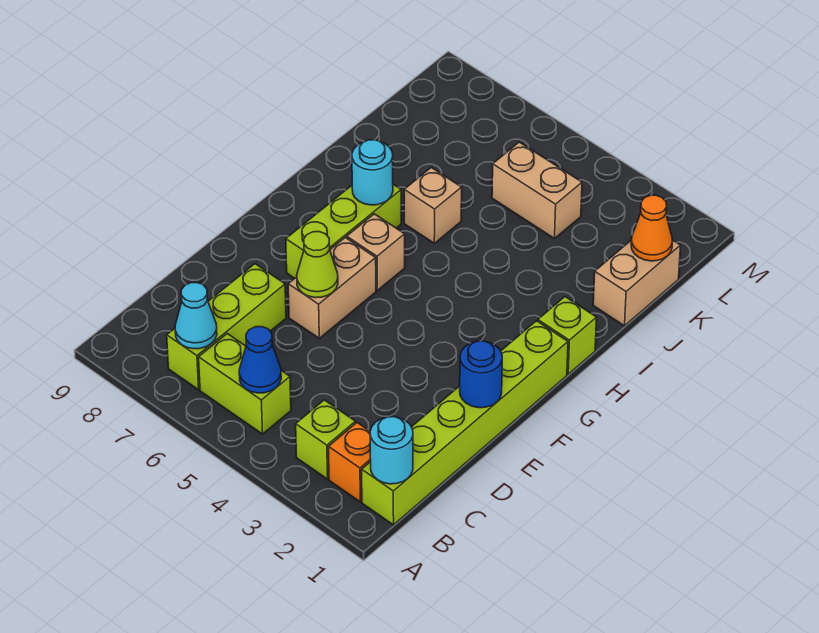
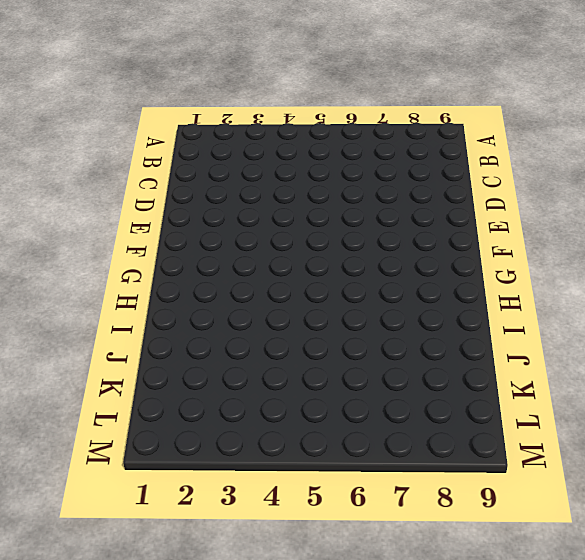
none -> lime 1x6 brick [362,321,568,525]
none -> orange 1x1 brick [329,423,371,502]
none -> lime 1x1 brick [296,400,356,479]

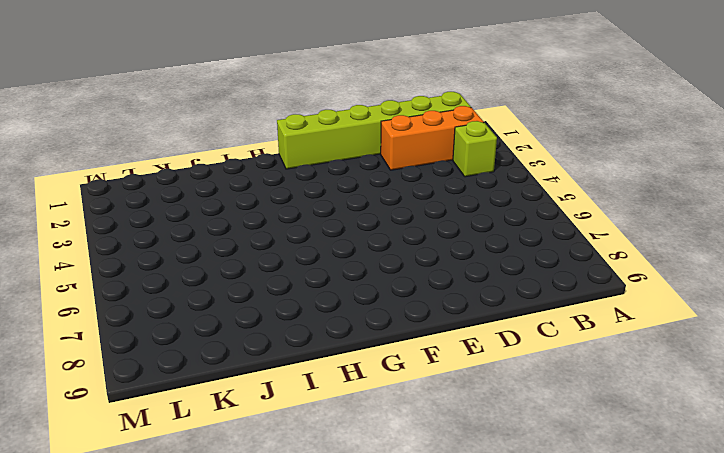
orange 1x3 brick [381,106,484,170] -> orange 1x1 brick [329,423,371,502]
none -> lime 1x2 brick [199,334,291,434]
none -> lime 1x3 brick [167,264,286,390]
none -> tan 1x2 brick [288,237,376,338]

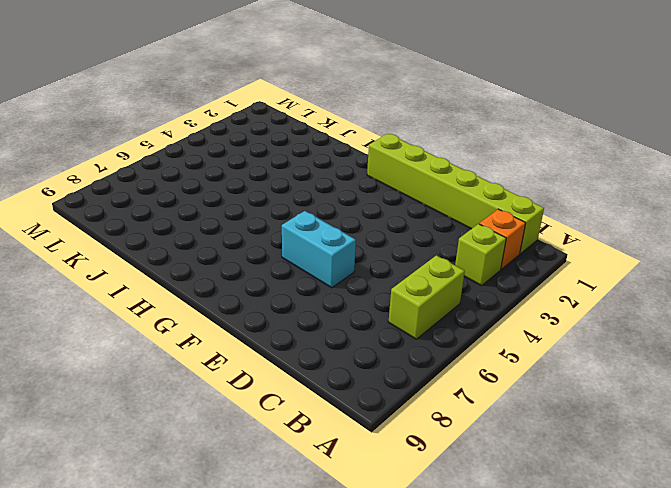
cyan 1x2 brick [282,211,356,288] -> tan 1x2 brick [288,237,376,338]
none -> lime 1x3 brick [167,264,286,390]
none -> lime 1x3 brick [286,184,401,278]
none -> tan 1x1 brick [347,214,405,290]

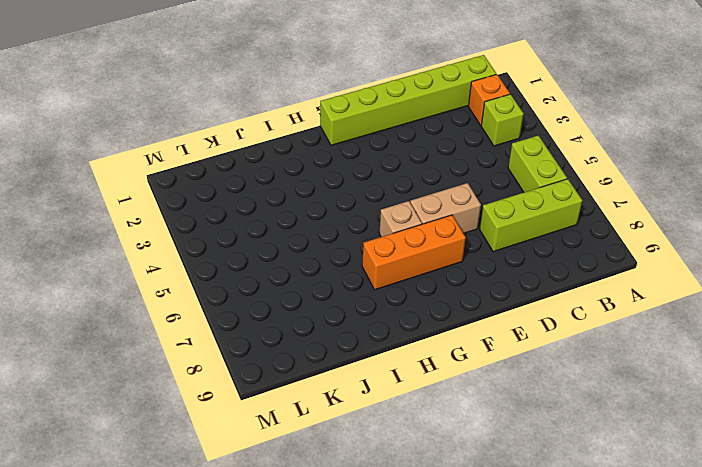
orange 1x3 brick [362,215,466,290] -> lime 1x3 brick [286,184,401,278]
none -> lime 1x1 brick [538,297,597,374]
none -> tan 1x1 brick [404,167,462,243]
none -> tan 1x2 brick [593,240,681,326]

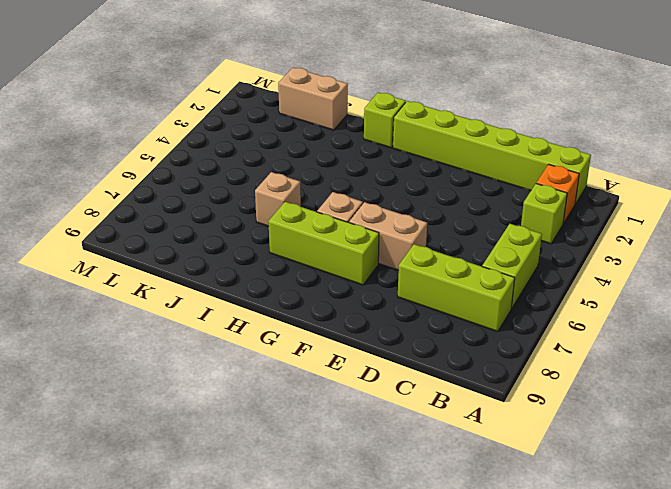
none -> tan 1x2 brick [492,142,582,239]
none -> cyan 1x1 round brick [370,417,413,484]
none -> blue 1x1 cone [239,327,281,393]

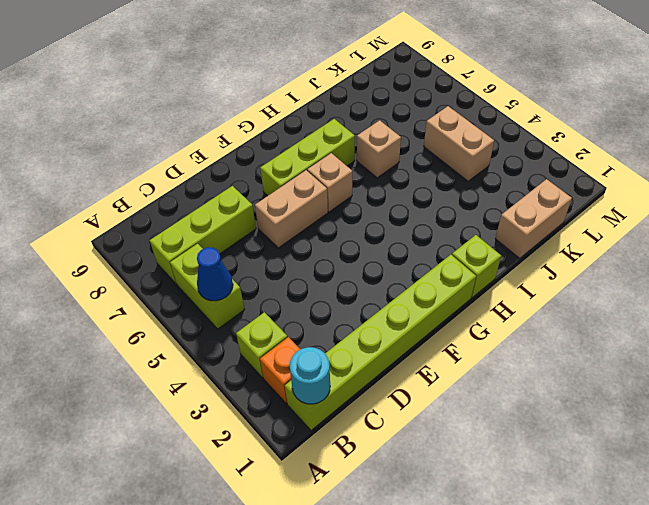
none -> cyan 1x1 cone [175,283,217,349]
none -> blue 1x1 round brick [460,341,502,408]
none -> lime 1x1 cone [297,232,338,298]

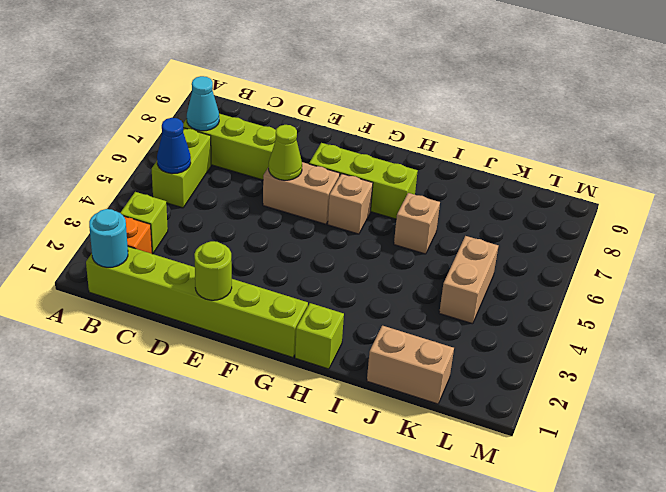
lime 1x1 round brick [194,241,232,300] -> blue 1x1 round brick [460,341,502,408]
none -> cyan 1x1 round brick [352,140,393,205]
none -> orange 1x1 cone [631,195,673,261]

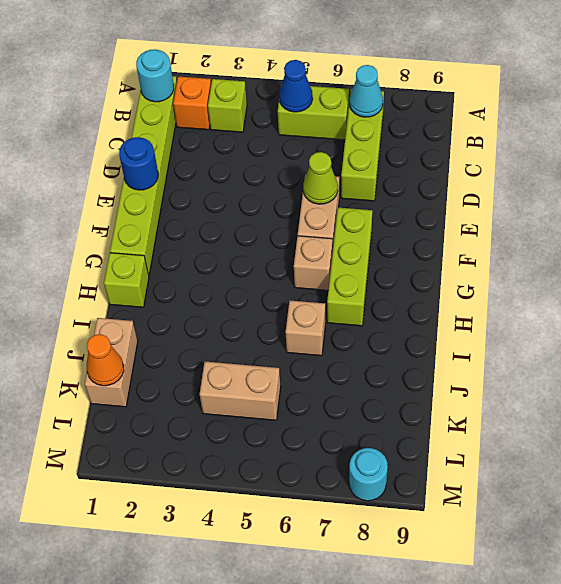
cyan 1x1 round brick [349,448,388,501] -> cyan 1x1 round brick moved to [352,140,393,205]

